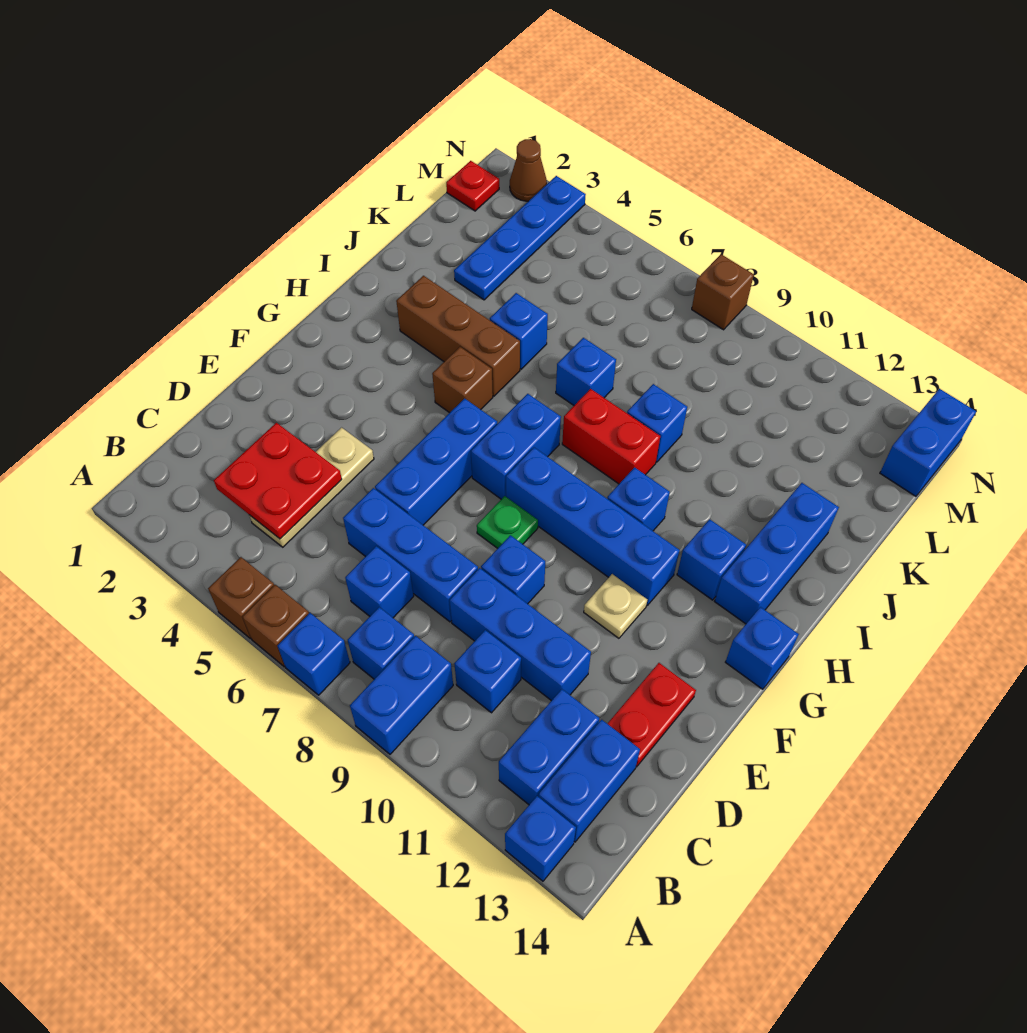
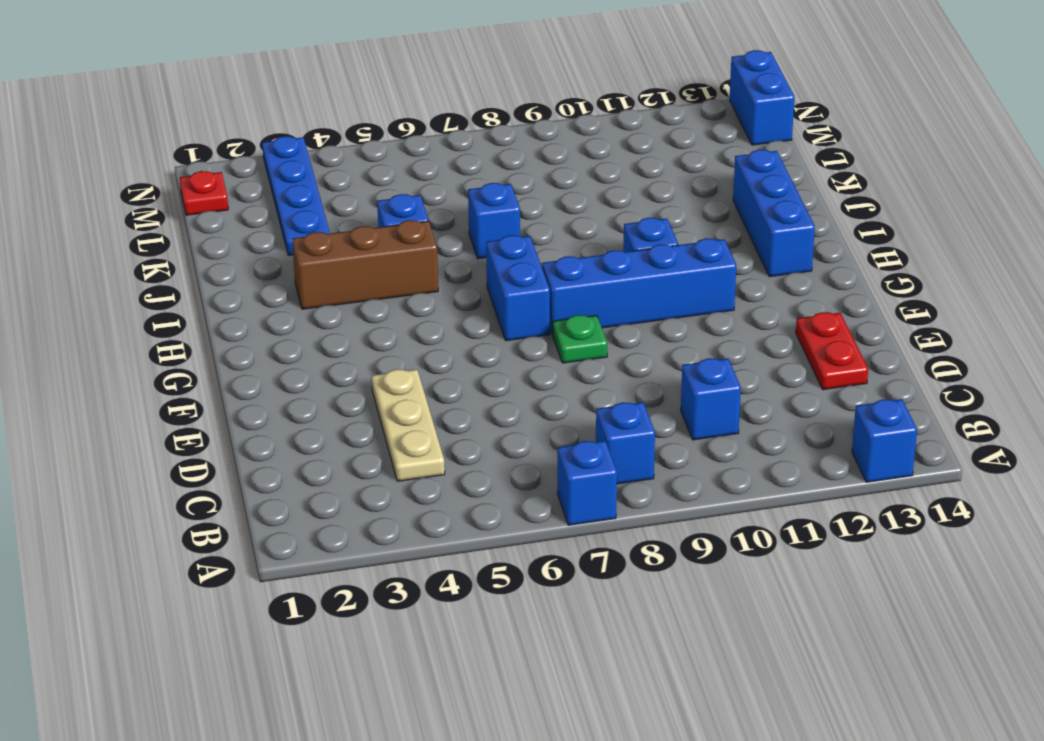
none -> brown 1x1 brick [208,557,274,639]
none -> brown 1x1 brick [242,585,309,667]
none -> blue 1x2 brick [350,636,453,754]
none -> blue 1x2 brick [499,689,600,805]

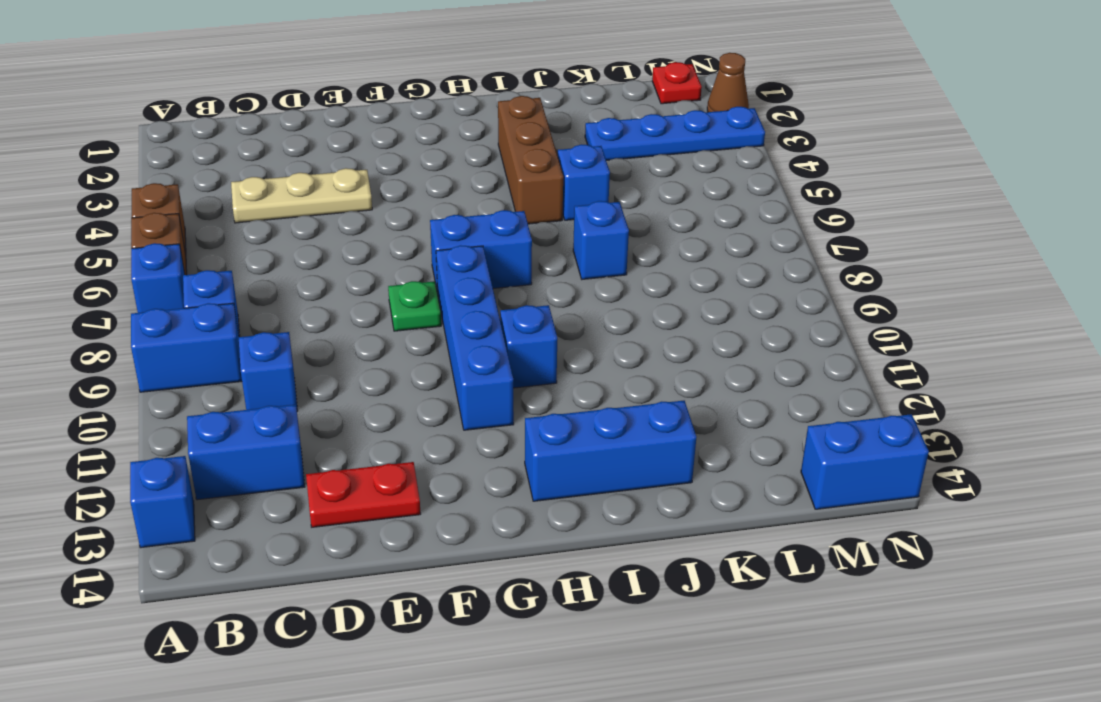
none -> blue 1x2 brick [538,720,640,842]
none -> blue 1x1 brick [345,546,414,618]
none -> blue 1x3 brick [343,488,478,622]
none -> blue 1x3 brick [450,568,591,701]

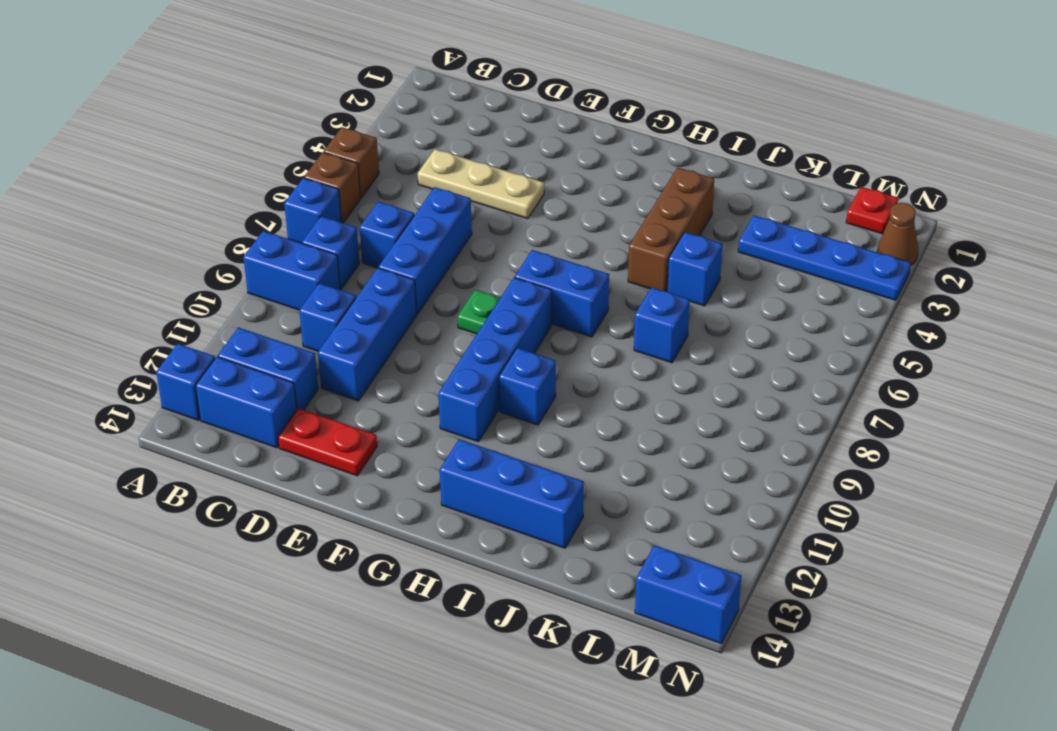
none -> blue 1x3 brick [375,398,497,525]
none -> blue 1x1 brick [481,535,545,604]
none -> tan 1x1 plate [584,574,647,638]
none -> blue 1x1 brick [726,607,799,689]

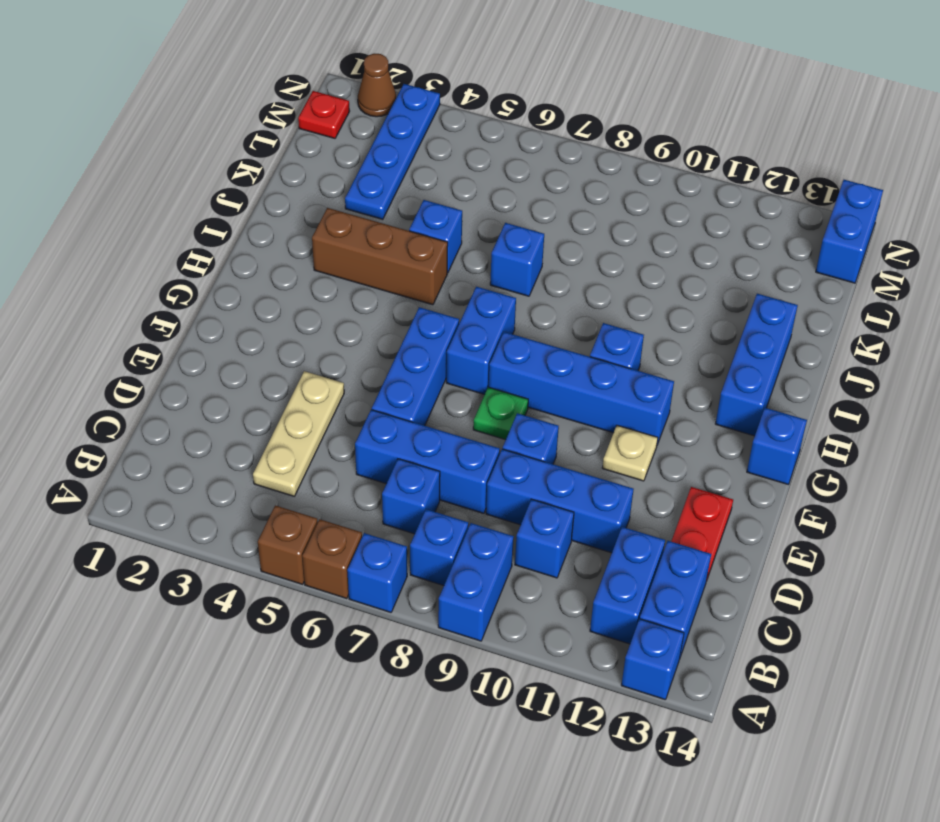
none -> brown 1x1 brick [432,347,493,413]
none -> blue 1x1 brick [677,519,746,600]
none -> red 1x2 brick [562,389,660,484]
none -> blue 1x1 brick [627,384,687,462]

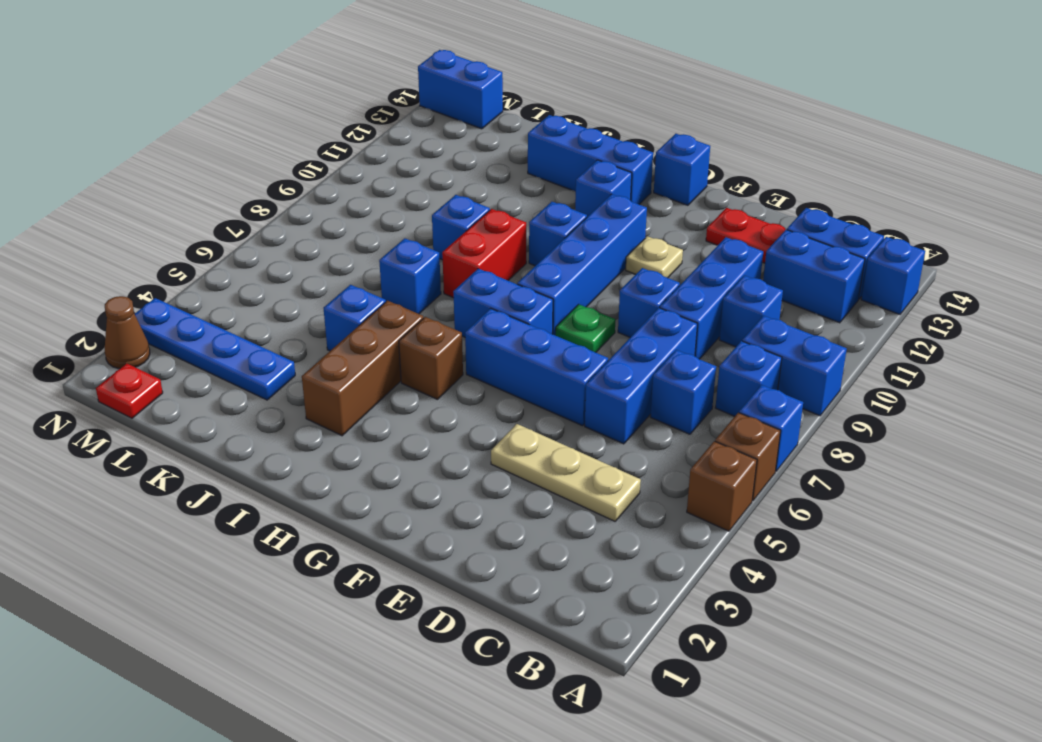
none -> brown 1x1 brick [692,254,754,330]
none -> red 2x2 plate [214,423,342,539]

